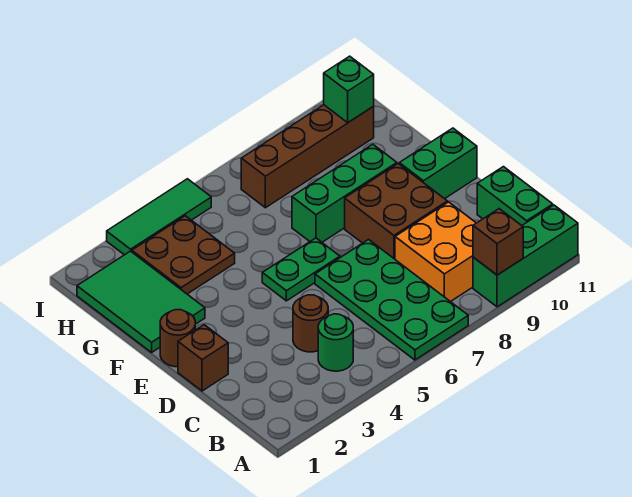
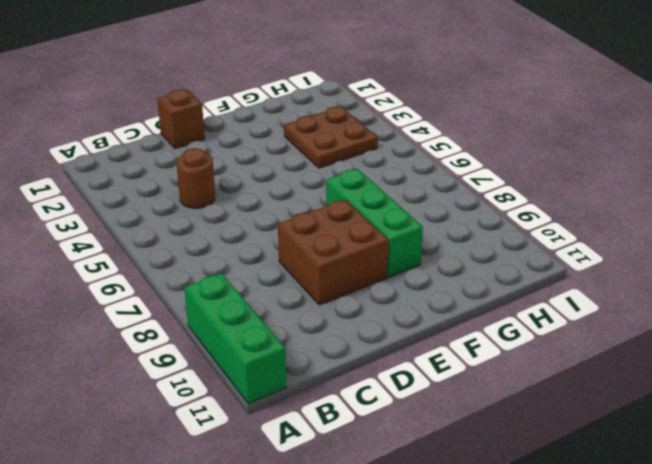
none -> green 2x4 plate [315,240,468,360]
none -> green 1x1 round brick [318,314,353,371]
none -> orange 2x2 brick [395,202,476,302]

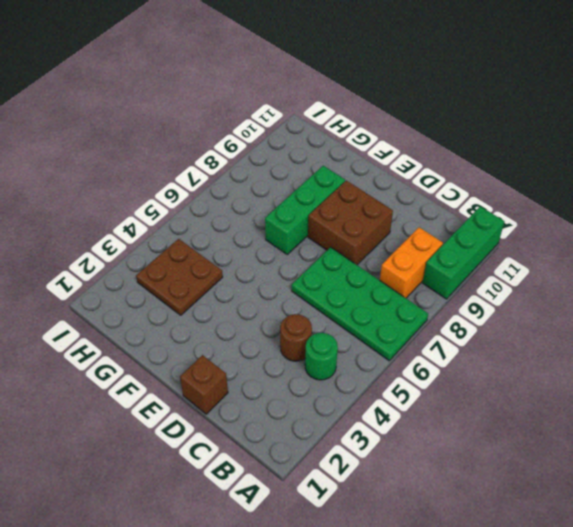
orange 1x2 brick [380,227,443,298] -> orange 2x2 brick [395,202,476,302]
none -> green 1x2 brick [477,167,553,225]
none -> brown 1x1 round brick [160,310,195,367]
none -> green 1x2 plate [262,238,340,301]

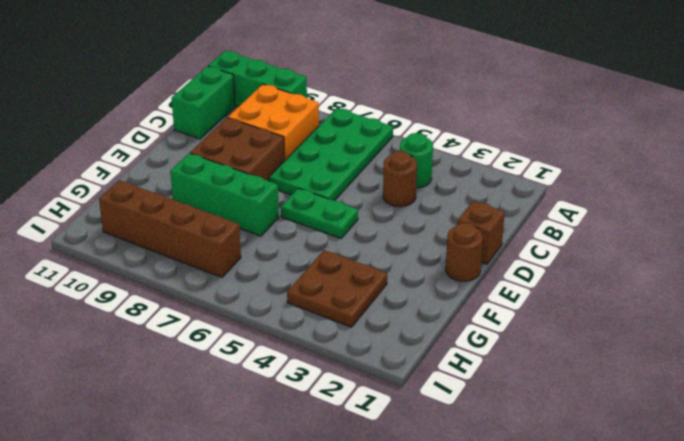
none -> green 1x2 brick [399,128,477,199]
none -> green 2x3 tile [77,251,205,352]
none -> green 1x3 tile [107,179,211,255]

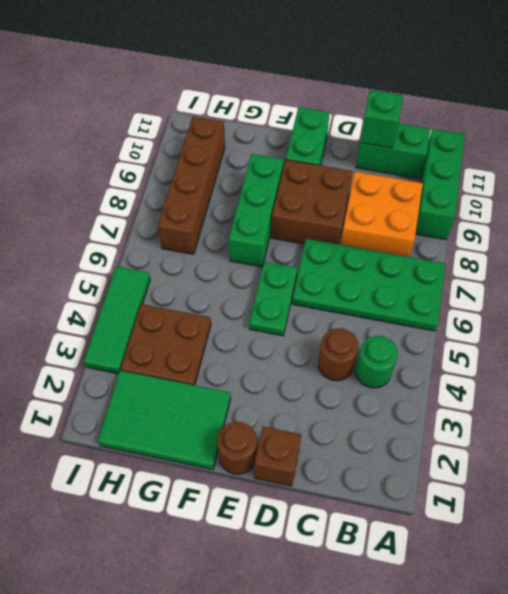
green 1x1 brick [360,90,403,148] -> green 1x1 brick moved to [324,56,374,122]
none -> brown 1x1 brick [473,209,523,275]

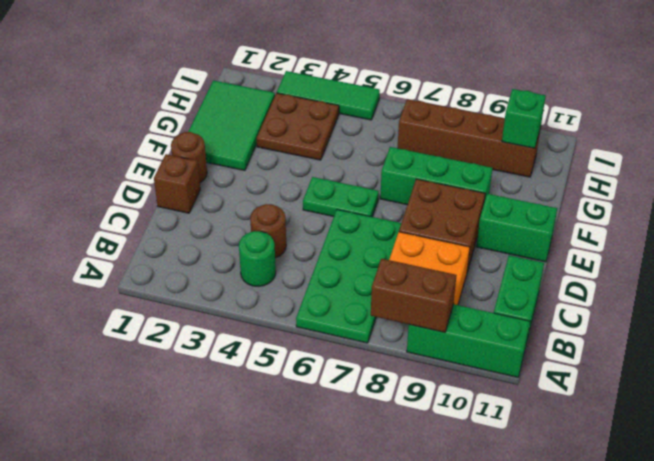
brown 1x2 brick [371,259,457,332] -> brown 1x1 brick [473,209,523,275]

